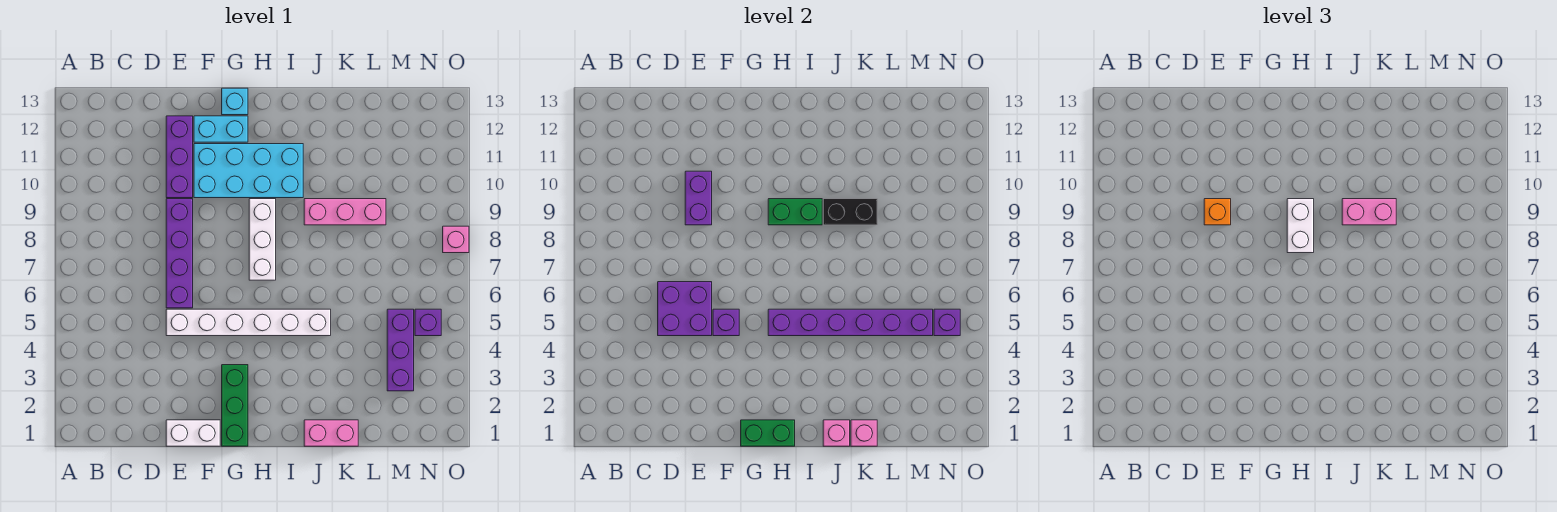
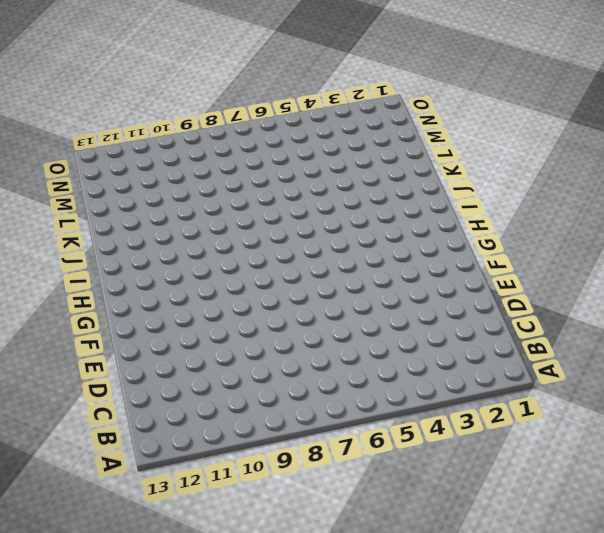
none -> white 1x2 brick [166,420,220,446]
none -> white 1x6 brick [166,309,331,336]
none -> purple 1x4 brick [166,199,193,308]

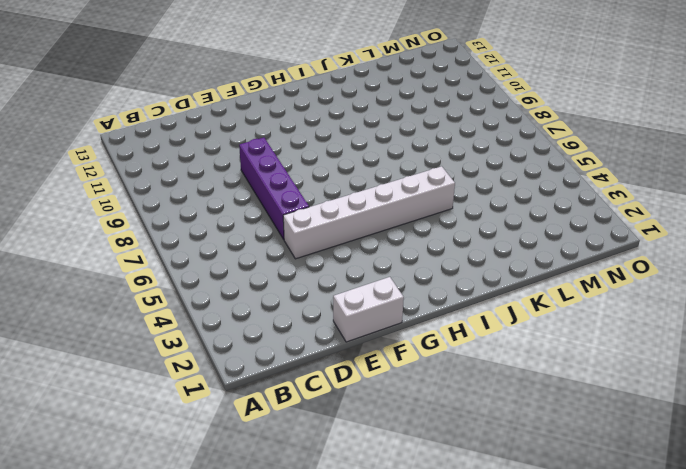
none -> purple 1x3 brick [166,116,193,198]
none -> cyan 2x4 brick [194,144,303,198]
none -> cyan 1x2 brick [194,116,248,142]

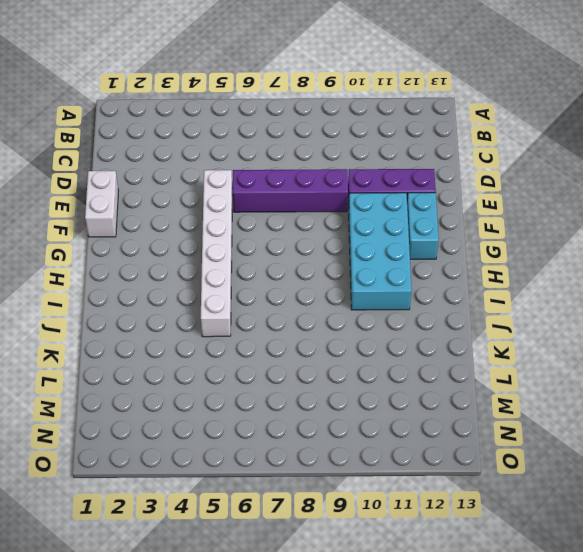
none -> green 1x3 brick [222,365,248,446]
none -> cyan 1x1 brick [222,88,248,115]
none -> white 1x3 brick [249,199,276,280]

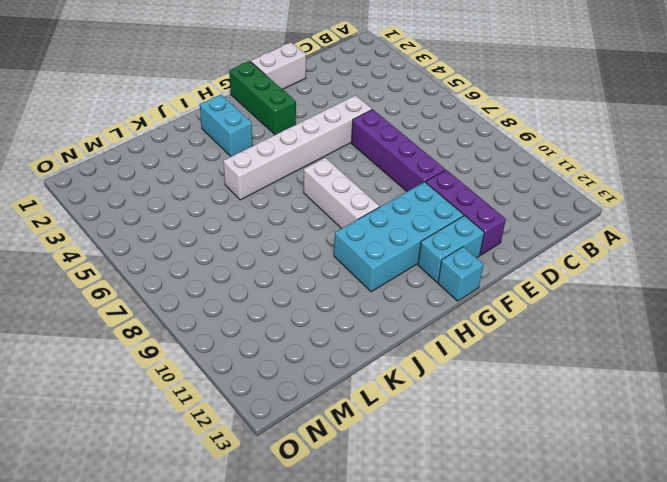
cyan 1x2 brick [200,95,253,156] -> none
none -> pink 1x2 brick [304,420,358,446]
none -> pink 1x3 brick [304,199,386,225]
none -> purple 1x3 brick [387,309,414,391]

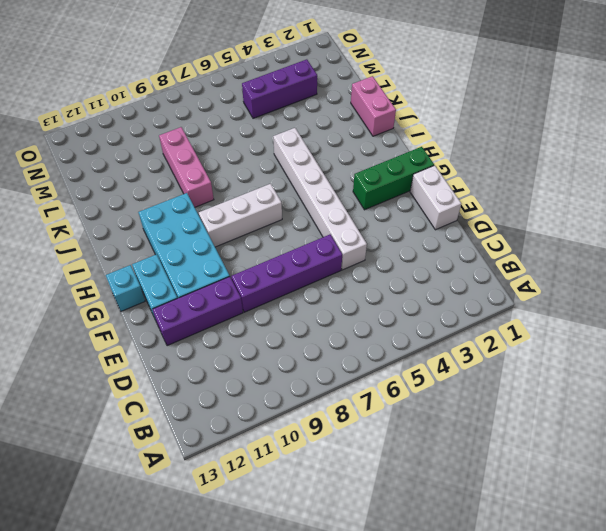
none -> purple 1x1 brick [415,309,441,336]
none -> pink 1x1 brick [443,226,469,253]
none -> purple 2x2 brick [658,282,712,336]

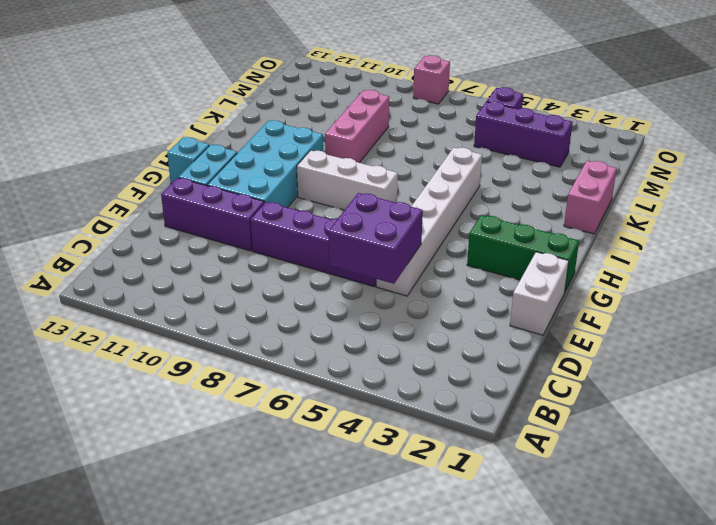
none -> purple 1x2 brick [685,171,712,225]
none -> purple 1x1 brick [713,309,739,336]
none -> green 1x2 brick [741,420,795,446]

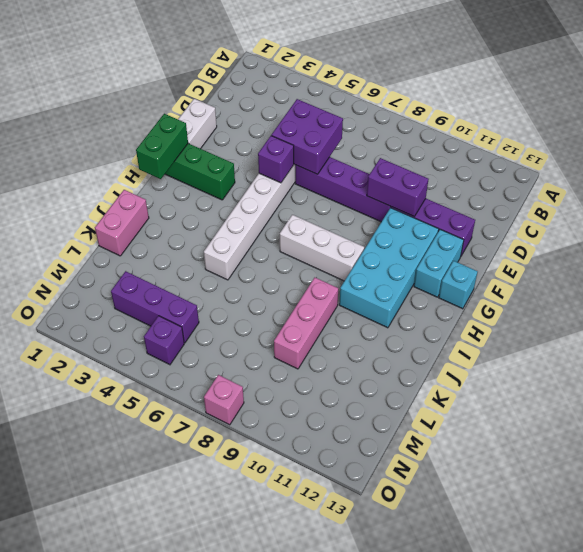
none -> purple 1x6 brick [768,309,933,336]
none -> green 1x2 brick [768,199,822,225]
none -> pink 1x1 brick [823,420,850,446]

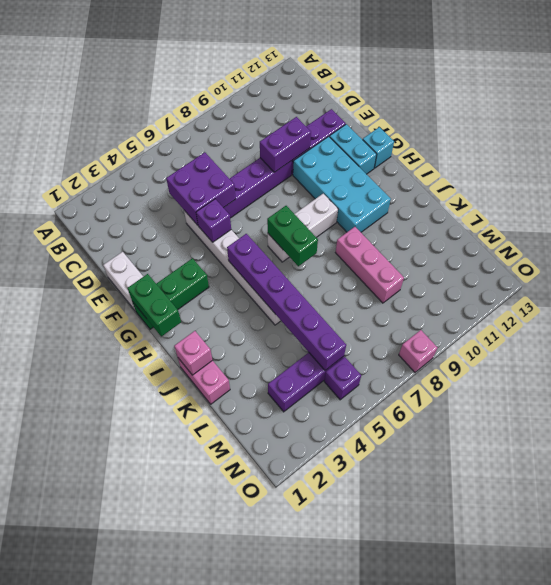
green 1x2 brick [267,206,318,266] -> green 1x2 brick moved to [768,199,822,225]
none -> black 1x2 brick [823,199,877,225]
none -> pink 1x1 brick [851,420,877,446]
none -> purple 1x1 brick [934,309,960,336]

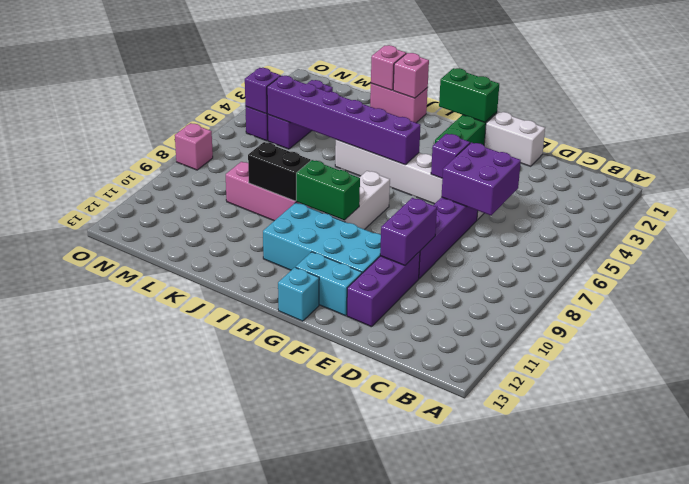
none -> orange 1x1 brick [1204,199,1231,225]
none -> white 1x2 brick [1287,199,1314,253]
none -> pink 1x2 brick [1342,199,1396,225]

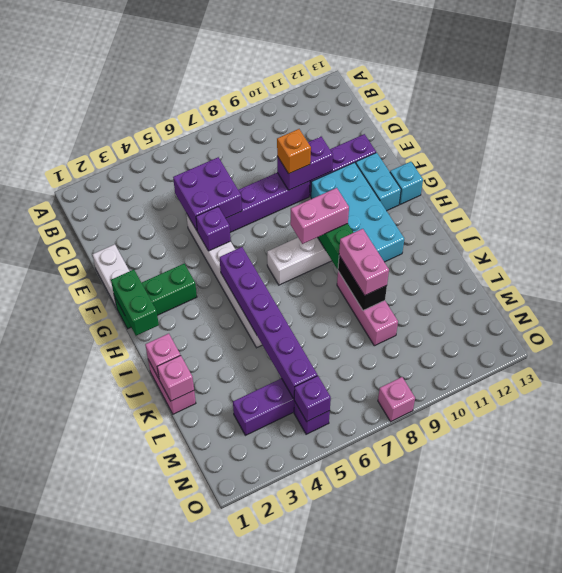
pink 1x2 brick [290,188,349,244] -> white 1x2 brick [1287,199,1314,253]

